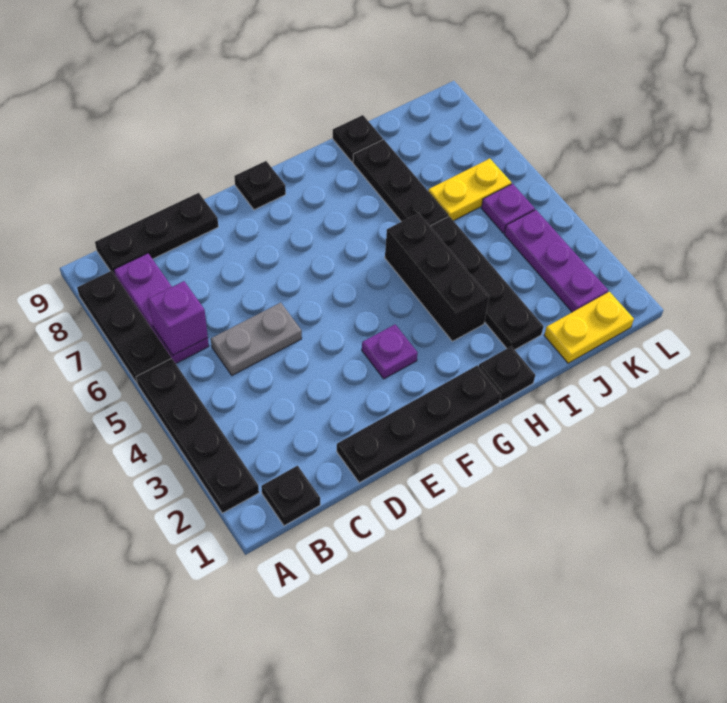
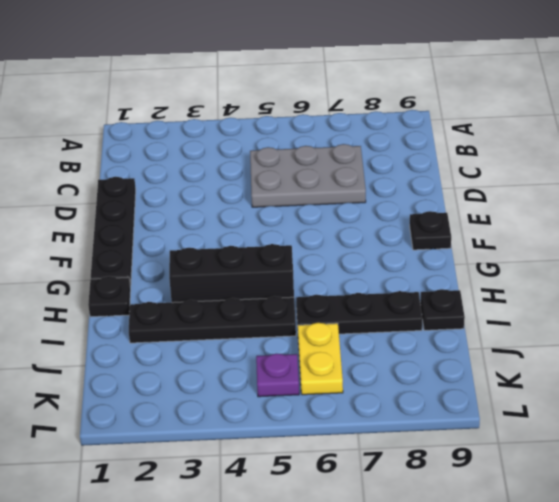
grey 2x3 plate [250,144,366,207] -> grey 1x2 plate [211,303,302,375]
none -> black 1x4 plate [136,358,259,513]
none -> black 1x3 plate [77,271,171,383]
none -> black 1x1 plate [261,466,320,526]

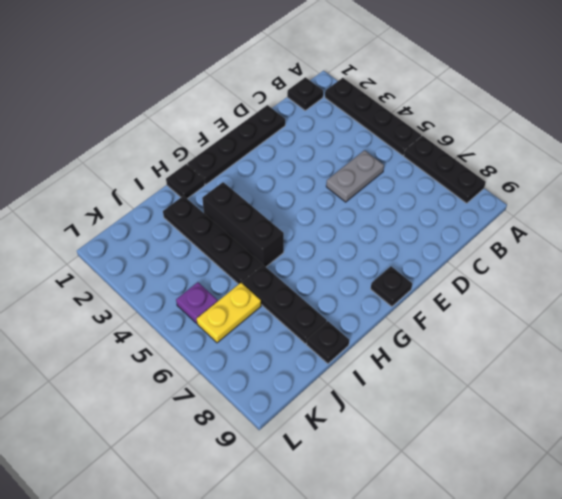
none -> purple 1x3 plate [114,253,209,363]
none -> black 1x3 plate [95,193,218,274]
none -> purple 1x1 plate [362,324,418,379]

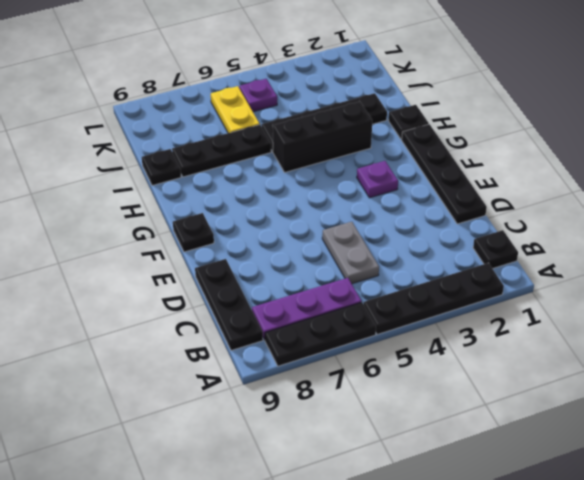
none -> yellow 1x2 plate [544,292,634,363]
none -> purple 1x3 plate [504,210,608,312]
none -> purple 1x1 brick [148,281,208,355]

